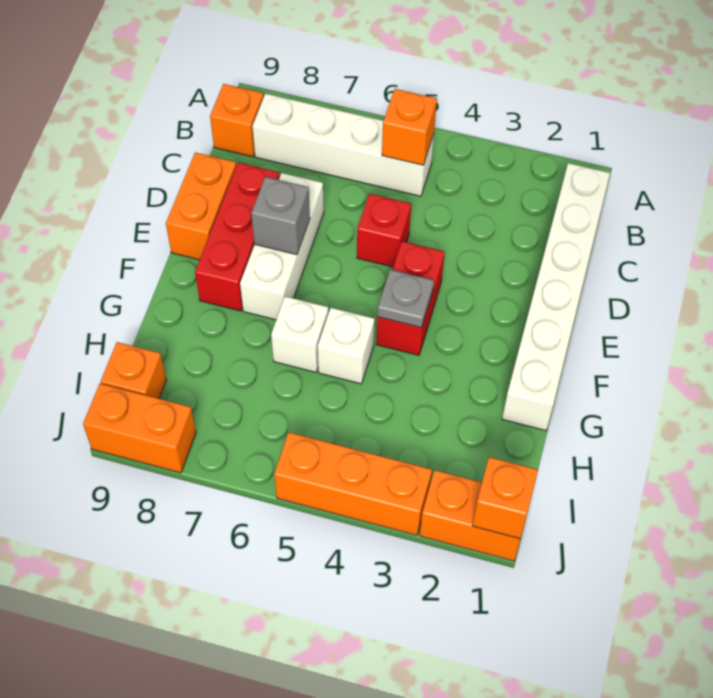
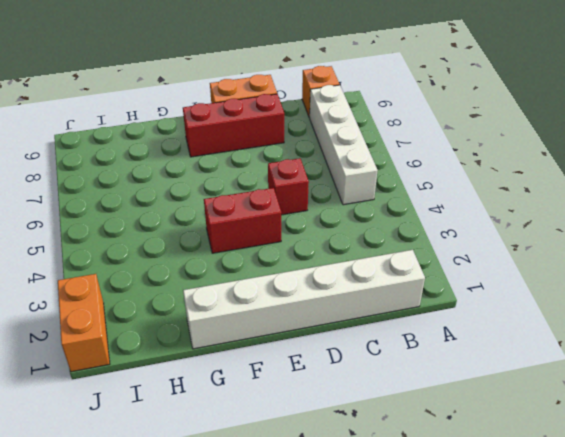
none -> white 1x3 brick [240,173,324,320]
none -> white 1x1 brick [318,308,375,384]
none -> white 1x1 brick [271,296,329,372]

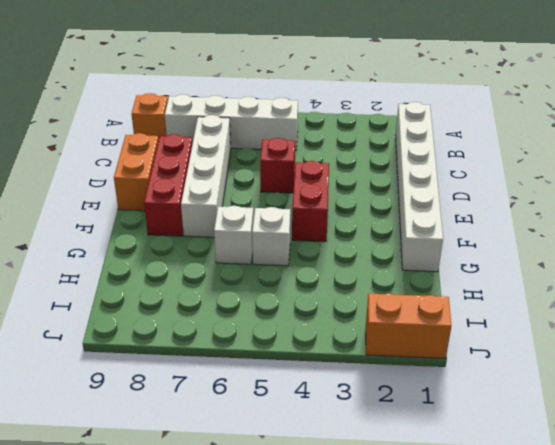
white 1x4 brick [181,115,231,237] -> white 1x3 brick [240,173,324,320]
none -> orange 1x1 brick [101,342,166,399]
none -> orange 1x3 brick [274,433,432,535]
none -> orange 1x2 brick [83,384,196,473]

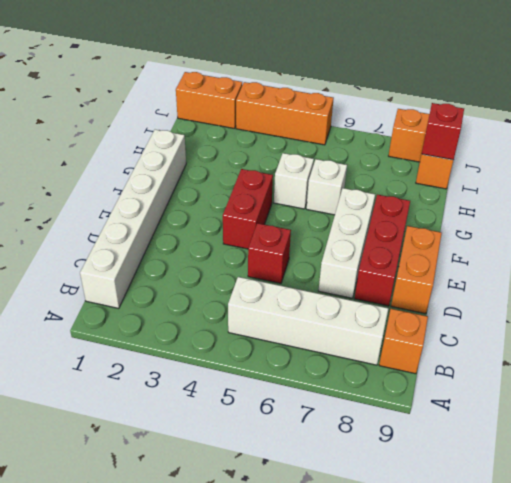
red 1x1 brick [422,103,464,160] -> none
none -> orange 1x1 brick [382,89,437,165]
none -> grey 1x1 brick [251,177,310,255]
none -> grey 1x1 plate [377,270,434,328]

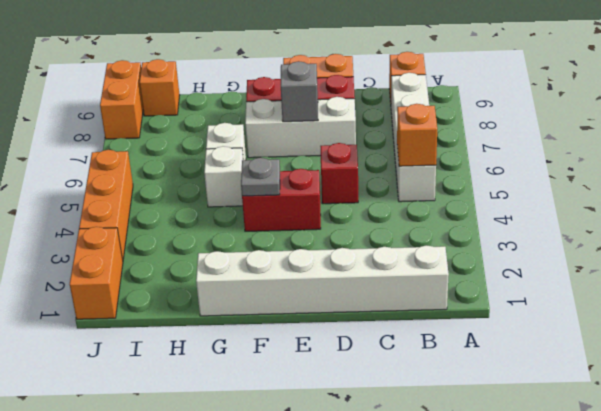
none -> orange 1x1 brick [473,457,538,539]

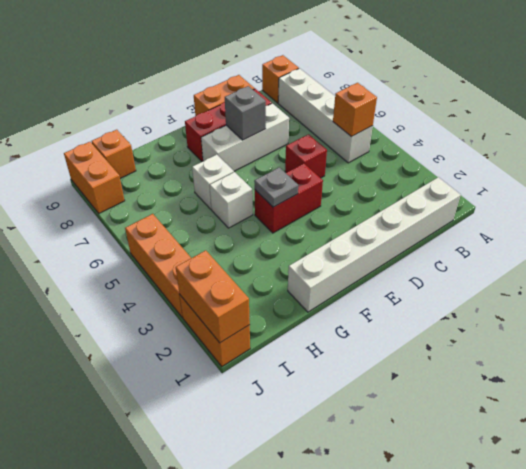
orange 1x2 brick [176,250,250,343] -> orange 1x1 brick [473,457,538,539]

